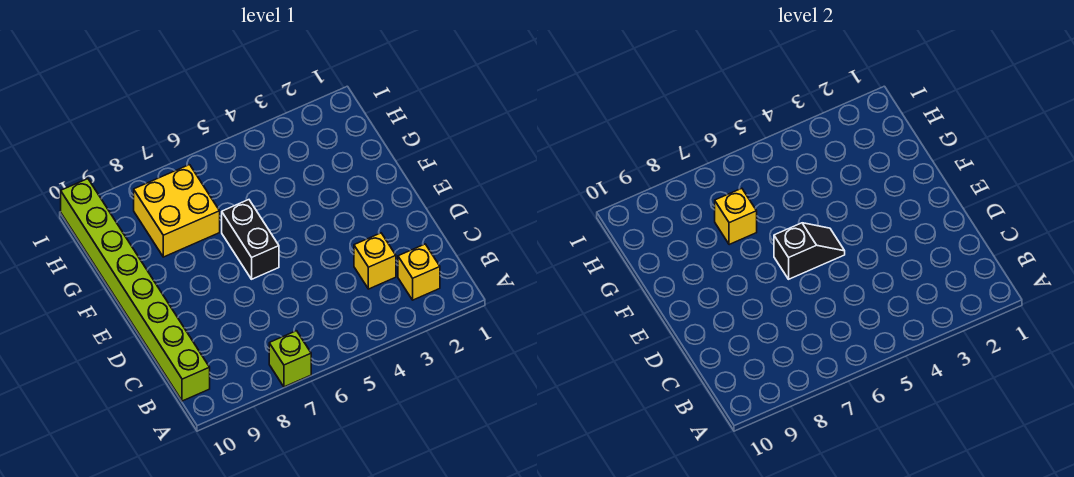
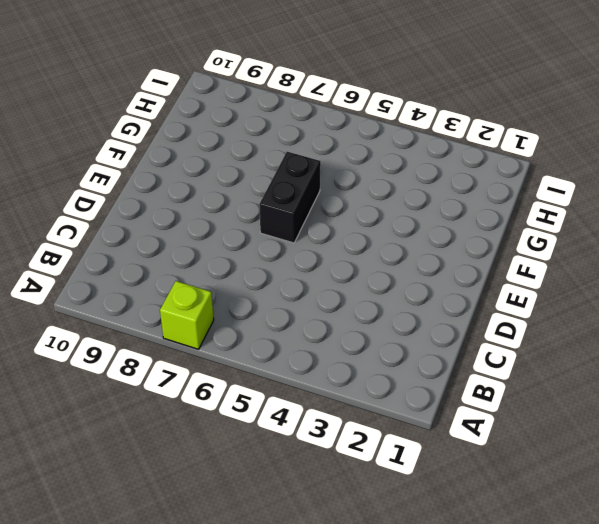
none -> yellow 1x1 brick [398,244,440,300]
none -> lime 1x8 brick [61,179,210,401]

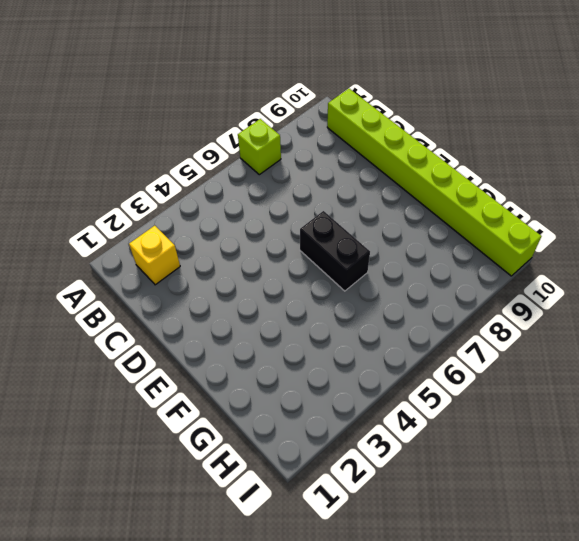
none -> yellow 1x1 brick [354,233,396,289]
none -> yellow 2x2 brick [134,165,220,257]

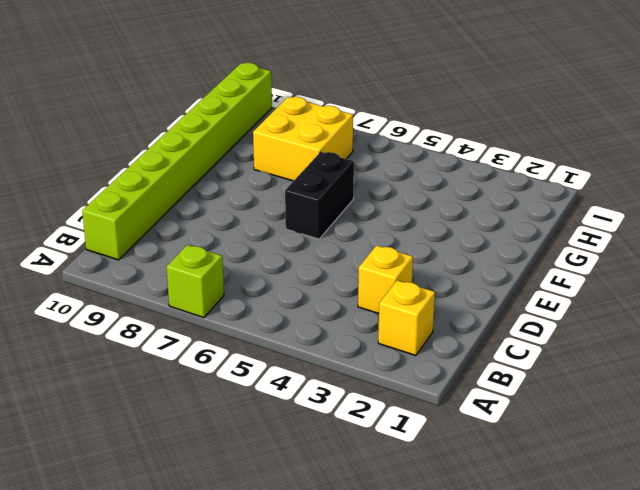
none -> black 1x2 slope [774,223,845,279]
none -> yellow 1x1 brick [715,188,757,245]

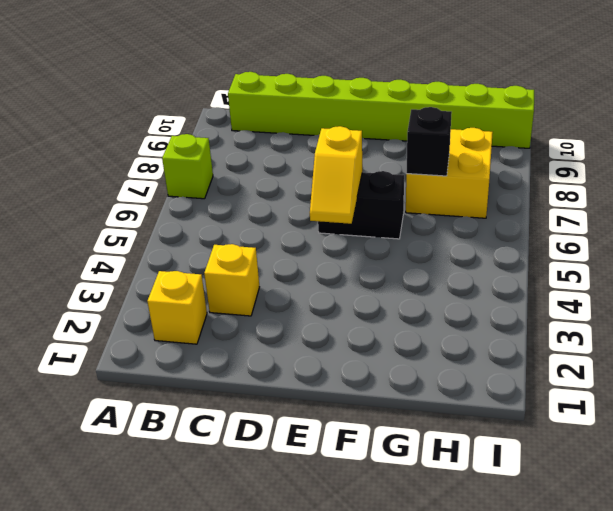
yellow 1x2 slope [310,126,362,224] -> black 1x2 slope [774,223,845,279]
black 1x1 brick [406,107,452,176] -> yellow 1x1 brick [715,188,757,245]

